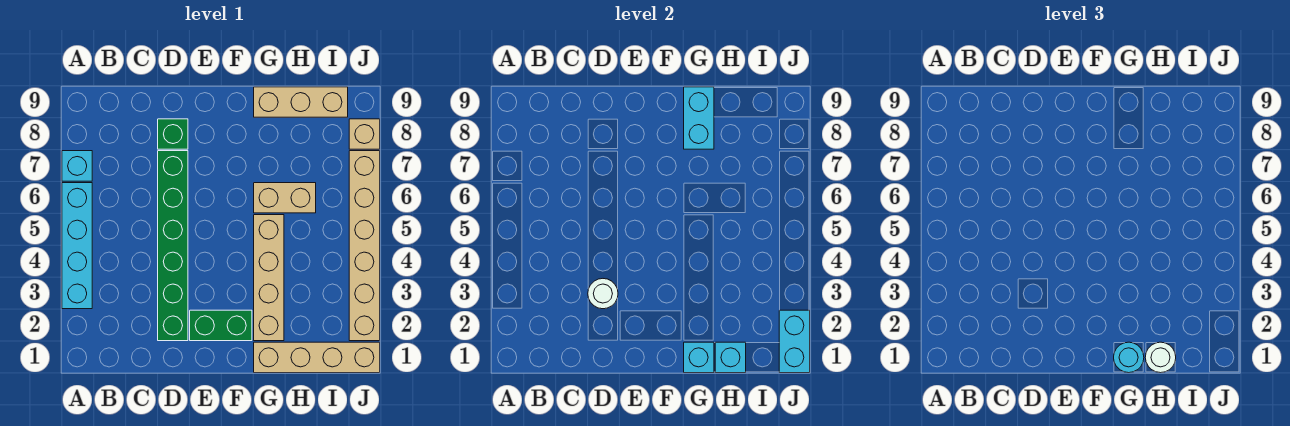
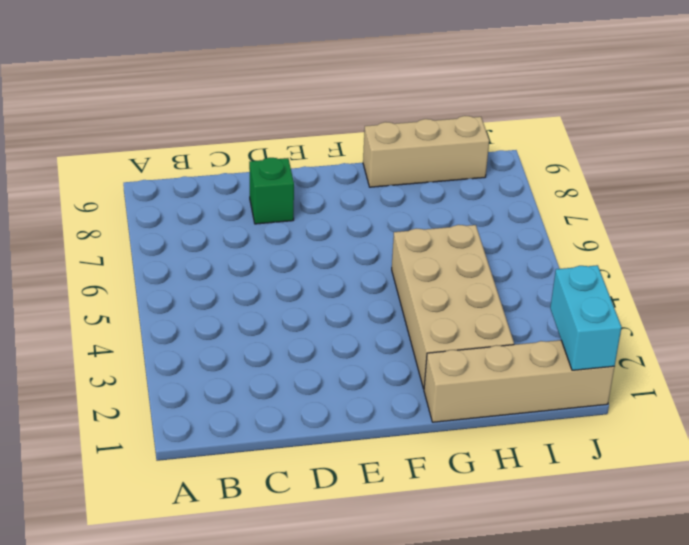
tan 2x4 brick [392,225,514,389] -> tan 1x4 brick [254,215,284,341]
none -> cyan 1x4 brick [62,183,92,309]
none -> cyan 1x1 brick [62,151,92,181]
none -> green 1x6 brick [158,151,188,341]

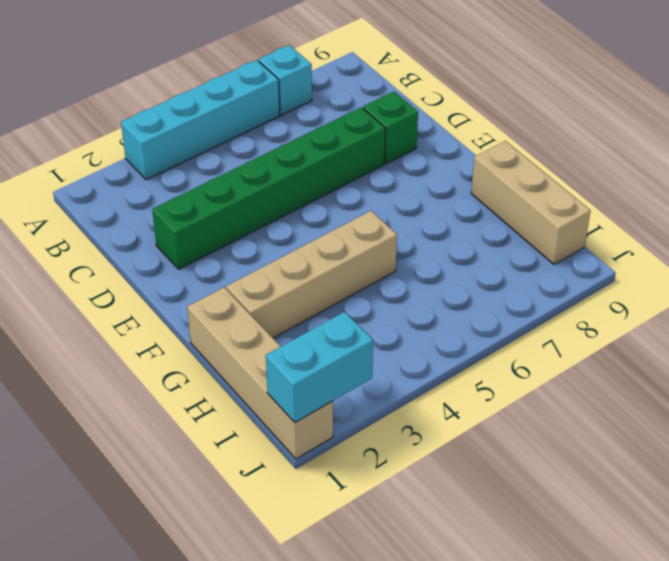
none -> green 1x2 brick [190,310,252,341]
none -> tan 1x2 brick [254,183,316,213]
none -> tan 1x6 brick [349,151,380,341]

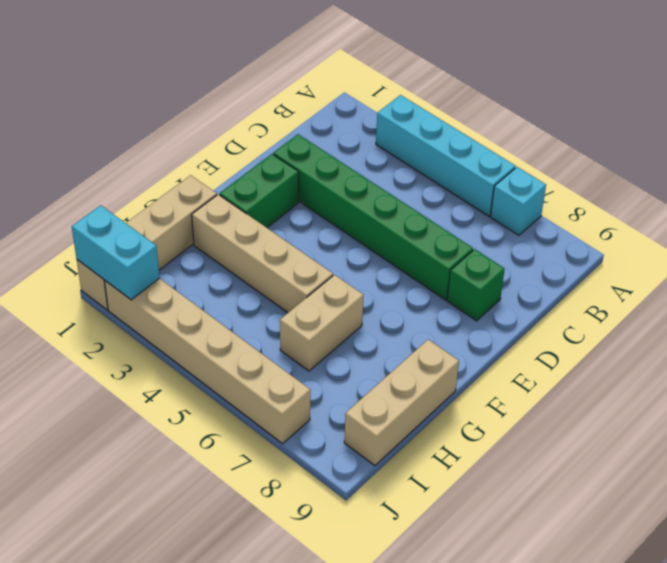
none -> tan 1x1 brick [349,119,380,149]
none -> white 1x1 round brick [588,279,618,309]
none -> cyan 1x1 brick [684,342,714,373]

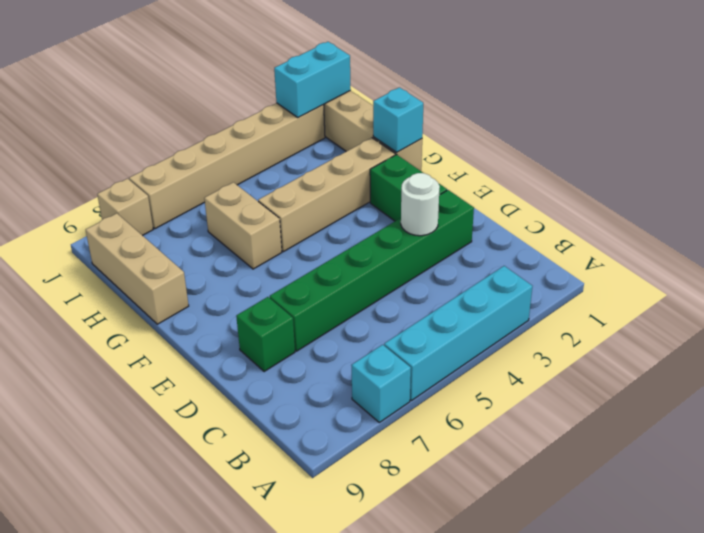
none -> cyan 1x2 brick [684,87,714,149]
none -> cyan 1x1 brick [715,342,746,373]
none -> cyan 1x1 round brick [1114,342,1144,373]

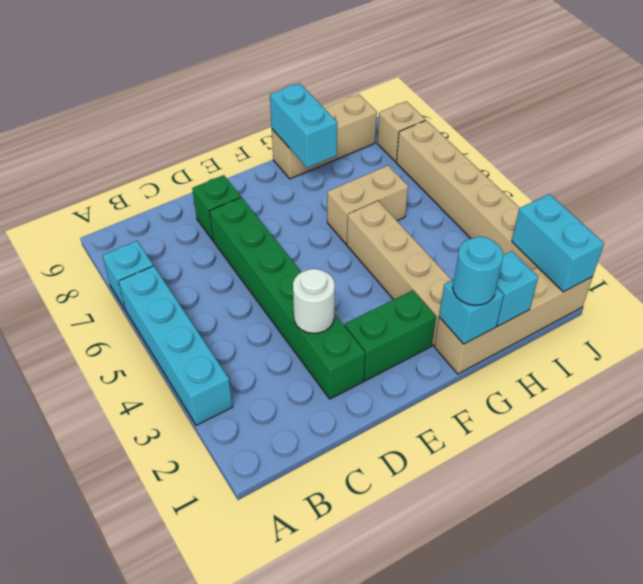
none -> white 1x1 round brick [1145,342,1176,373]

